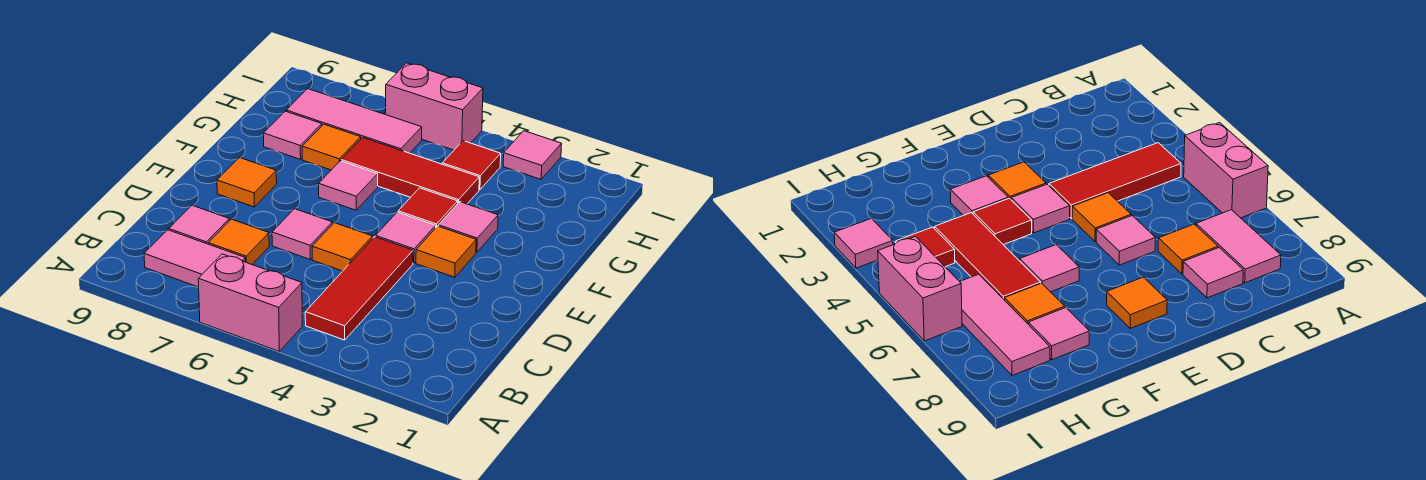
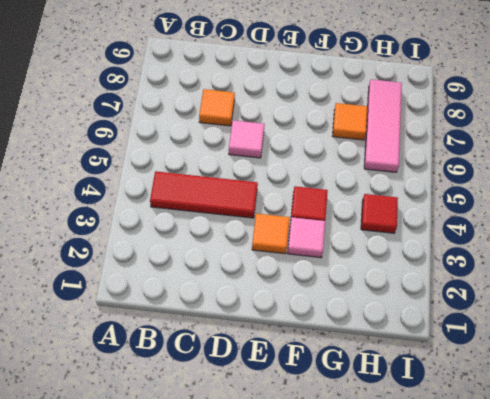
none -> pink 1x2 brick [198,254,302,351]
none -> pink 1x2 tile [144,230,245,287]
none -> pink 1x1 tile [169,205,229,244]

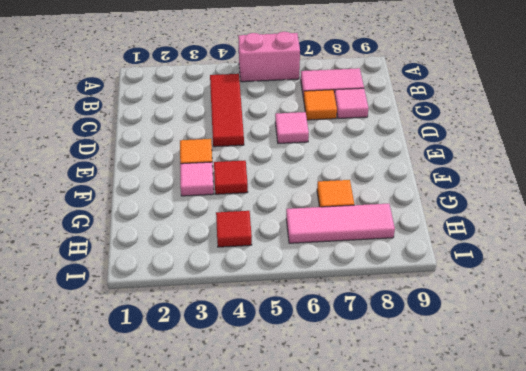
none -> orange 1x1 tile [312,223,373,271]
none -> pink 1x1 tile [376,212,436,263]
none -> orange 1x1 tile [217,158,277,207]

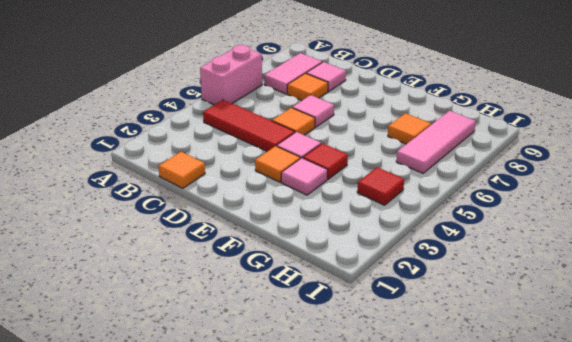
orange 1x1 tile [158,152,205,188] -> orange 1x1 tile moved to [217,158,277,207]
none -> pink 1x1 tile [319,161,378,210]
none -> red 1x3 tile [341,137,479,204]
none -> pink 1x1 tile [264,111,322,159]

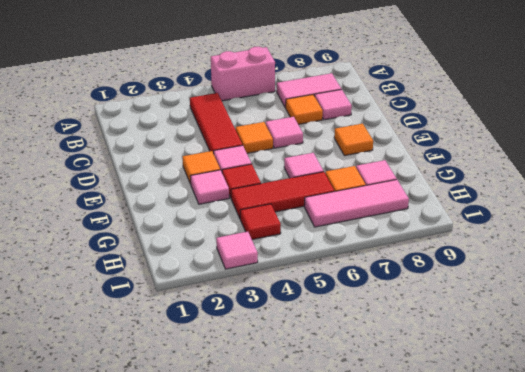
none -> pink 1x2 brick [386,63,483,150]

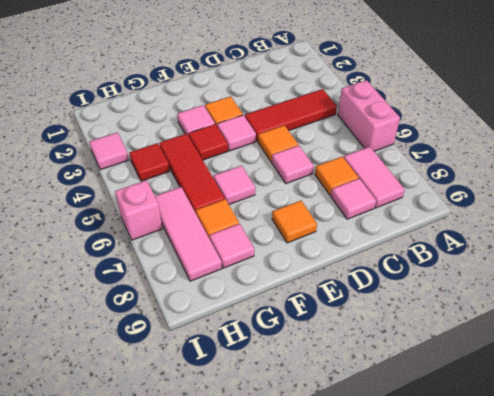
pink 1x1 brick [115,180,163,240] -> pink 1x2 brick [386,63,483,150]

